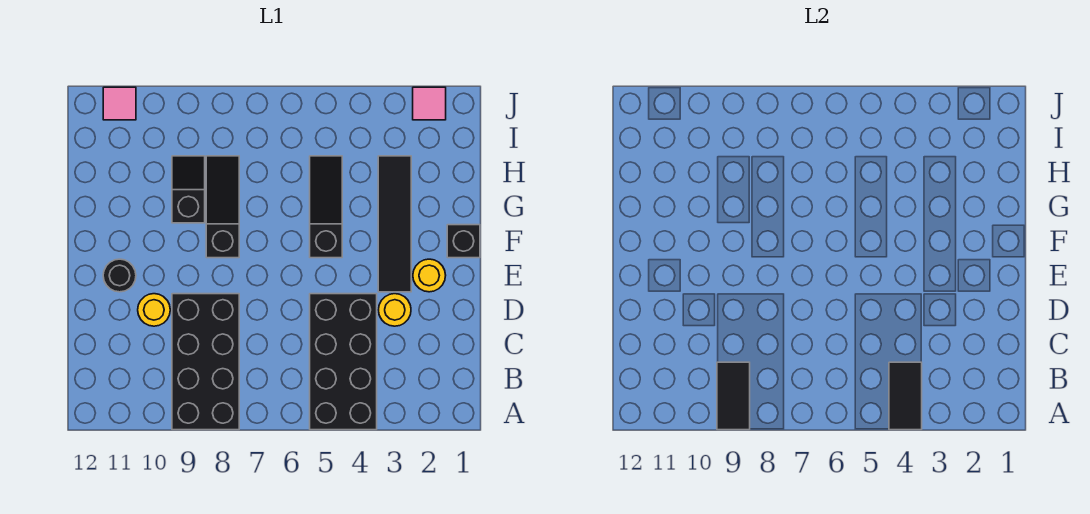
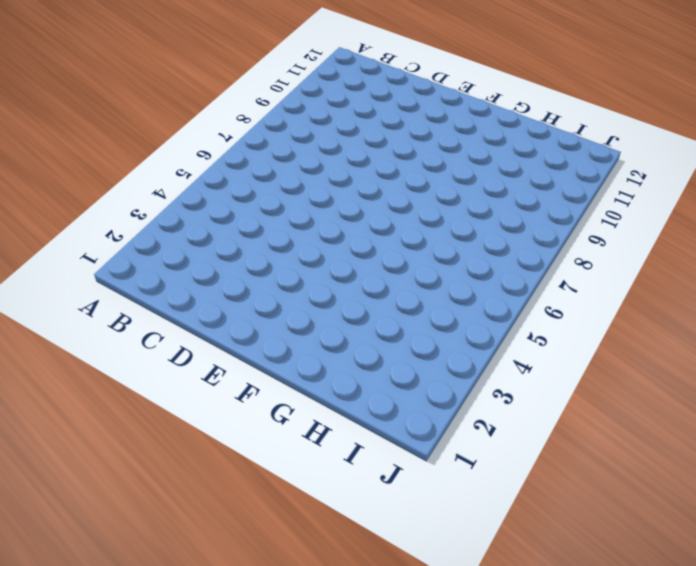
none -> black 2x4 brick [310,294,377,430]
none -> black 2x4 brick [172,294,239,430]
none -> yellow 1x1 round brick [378,294,411,326]

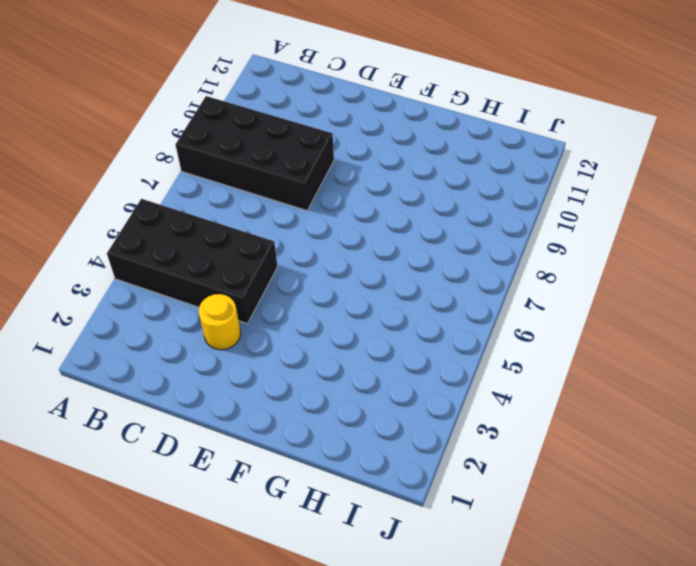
none -> yellow 1x1 round brick [138,294,170,326]
none -> yellow 1x1 round brick [413,259,446,292]
none -> black 1x4 tile [378,156,411,292]

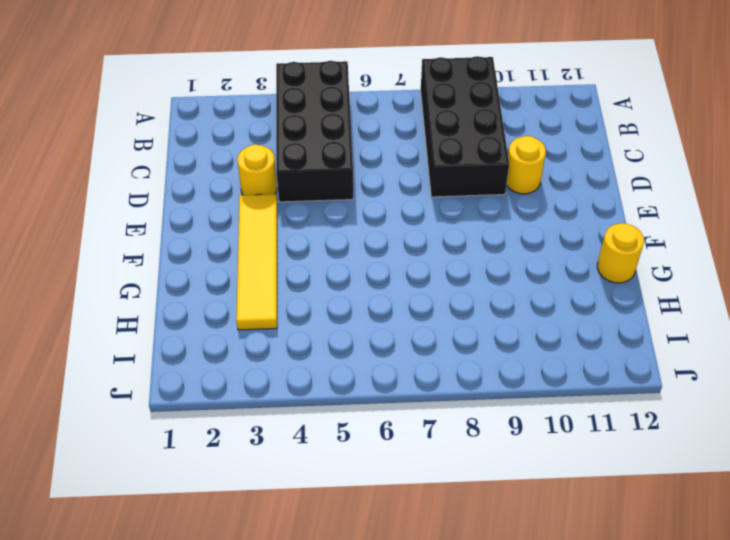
yellow 1x4 tile [236,194,277,330] -> black 1x4 tile [378,156,411,292]
yellow 1x1 round brick [597,223,644,283] -> yellow 1x1 round brick moved to [413,259,446,292]
none -> black 1x1 round brick [103,259,136,292]
none -> black 1x1 brick [447,225,480,258]
none -> black 1x3 slope [310,156,342,258]

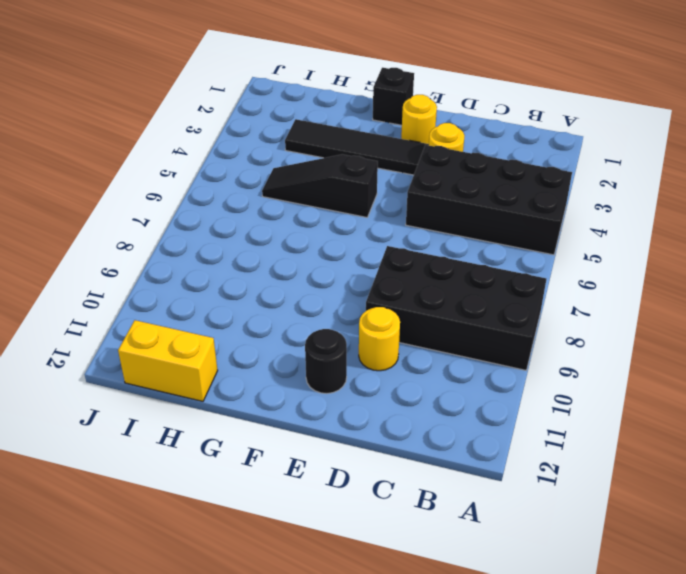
yellow 1x2 brick [118,320,218,401] -> none
none -> black 1x3 slope [206,156,239,258]
none -> black 1x2 slope [172,156,205,223]
none -> pink 1x1 tile [413,87,446,120]

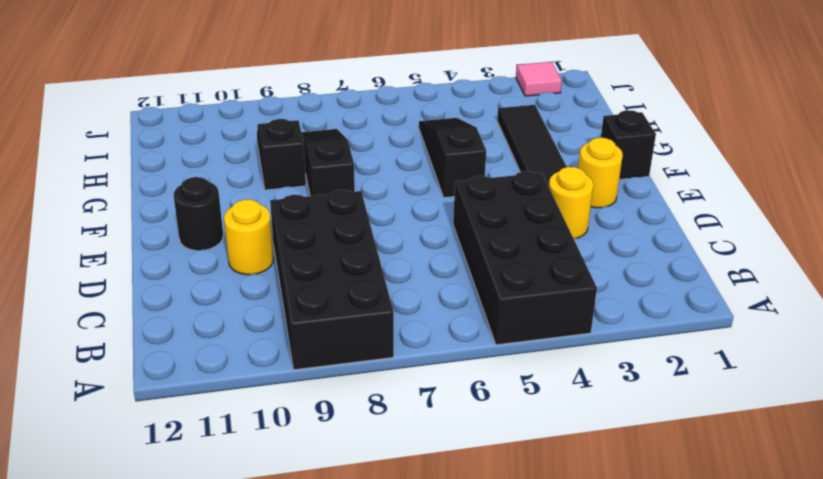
none -> pink 1x1 tile [103,87,136,120]
none -> black 1x2 tile [889,362,922,430]
none -> black 1x2 tile [717,362,750,430]

